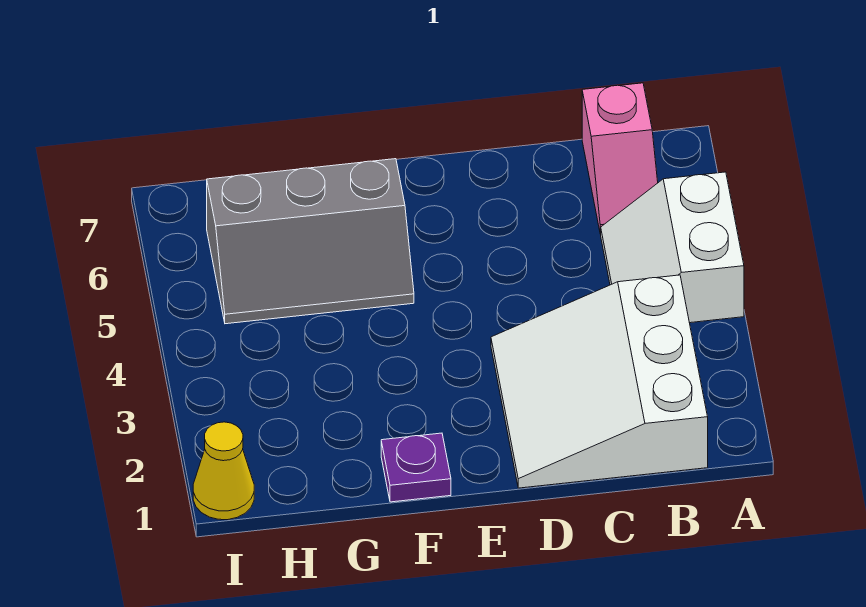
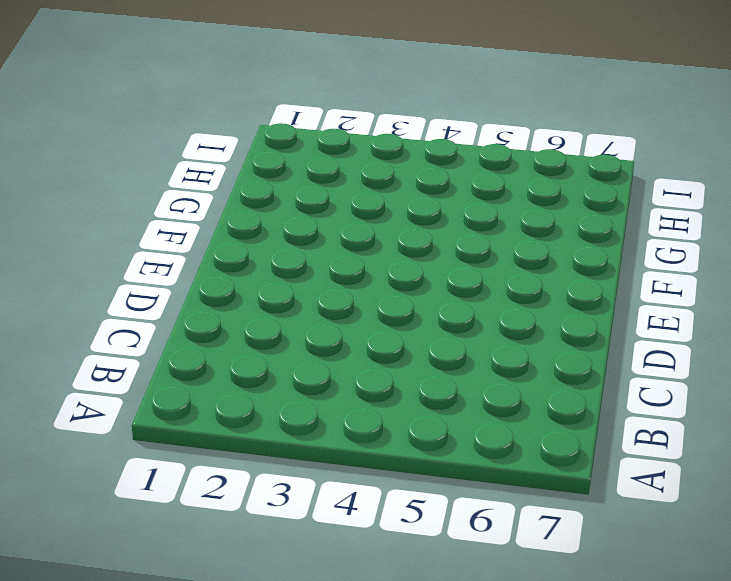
none -> white 2x2 slope [601,172,744,323]
none -> white 3x3 slope [491,275,708,488]

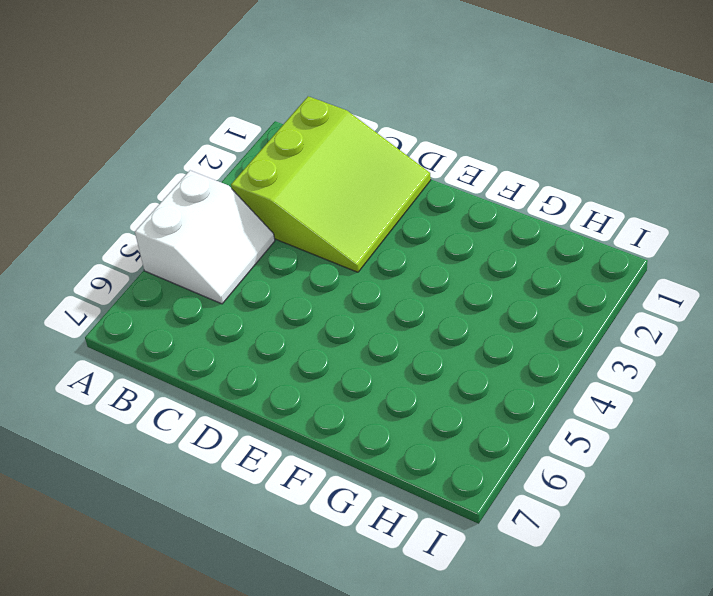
lime 3x3 slope [231,96,431,272] -> white 3x3 slope [491,275,708,488]
none -> pink 1x2 slope [582,83,658,234]
none -> purple 1x1 plate [381,433,451,502]

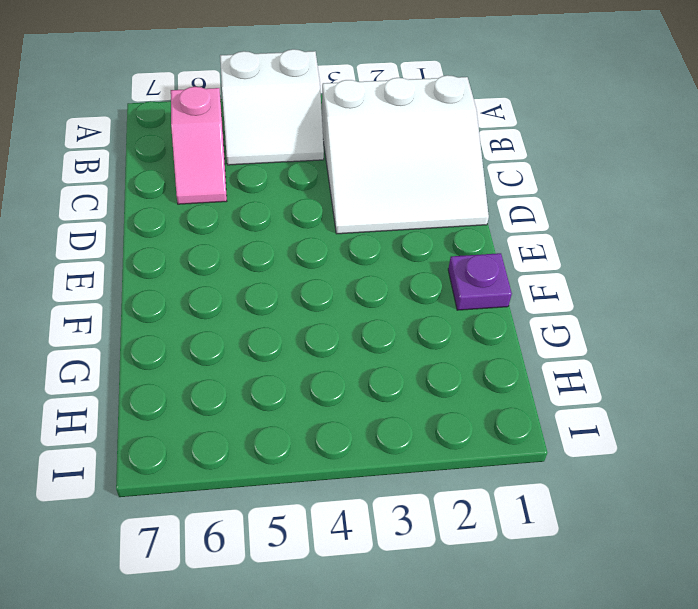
pink 1x2 slope [171,87,227,204] -> pink 1x2 slope turned to [582,83,658,234]
none -> grey 2x3 slope [207,159,414,324]
none -> yellow 1x1 cone [193,422,254,520]

